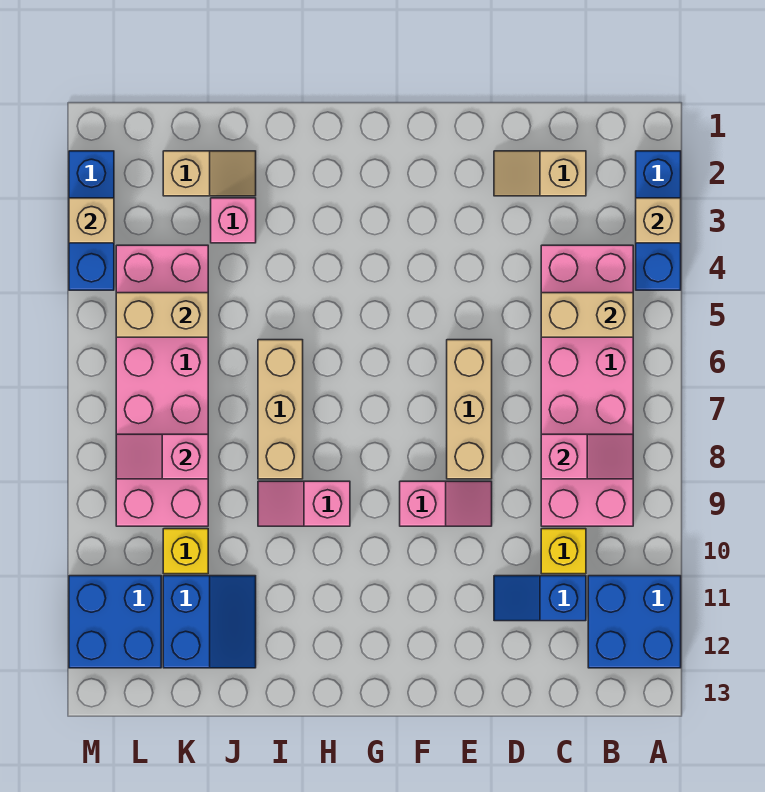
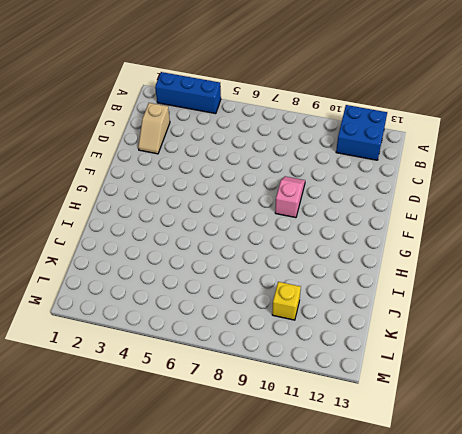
none -> pink 2x6 brick [541,245,633,526]
none -> yellow 1x1 brick [541,529,586,574]
none -> blue 1x2 slope [494,576,586,621]

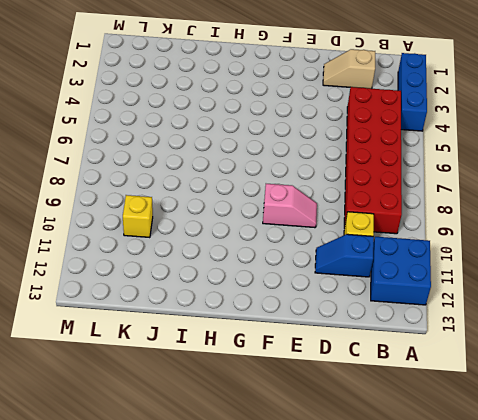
red 2x6 brick [344,87,402,234] -> pink 2x6 brick [541,245,633,526]
none -> tan 1x3 brick [447,340,492,479]
none -> pink 1x2 slope [258,481,350,526]
none -> tan 1x3 brick [258,340,303,479]

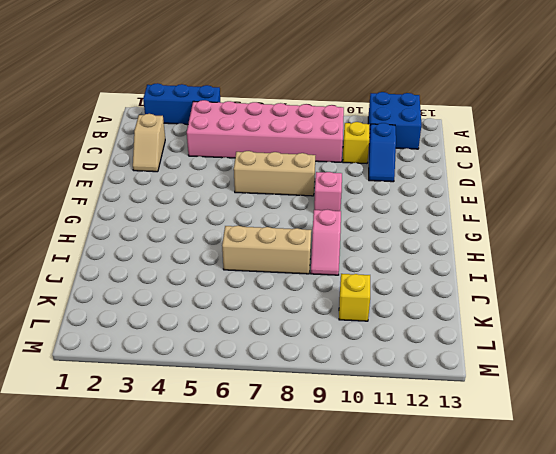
none -> tan 1x2 slope [163,151,256,196]
none -> pink 1x1 brick [211,198,256,243]
none -> blue 2x2 slope [163,576,256,668]

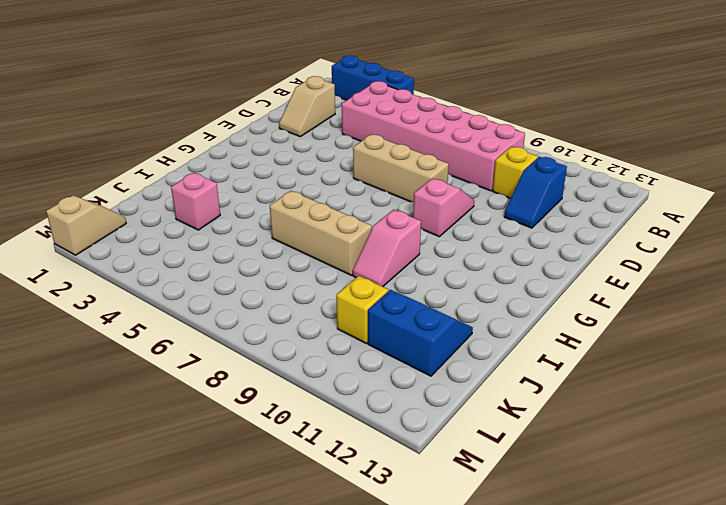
tan 1x2 slope [46,195,126,255] -> tan 1x2 slope moved to [163,151,256,196]
none -> blue 2x2 brick [588,576,681,668]
none -> pink 2x6 brick [116,245,208,526]
none -> blue 2x2 brick [69,576,161,668]

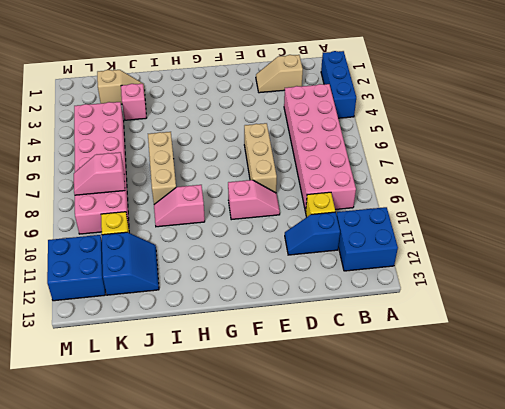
none -> blue 1x3 brick [69,151,114,290]
none -> tan 1x1 brick [636,198,681,243]
none -> tan 1x2 brick [541,293,633,337]

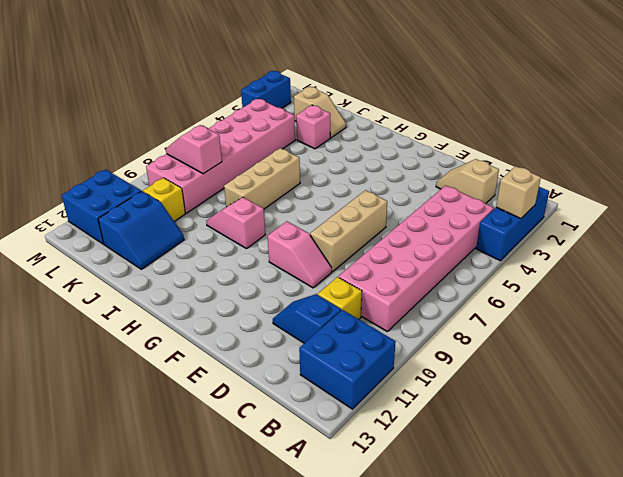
blue 1x2 brick [241,71,291,108] -> blue 1x3 brick [69,151,114,290]
none -> tan 1x2 brick [541,293,633,337]
none -> pink 1x2 slope [541,434,633,479]
none -> tan 1x2 brick [116,293,208,337]

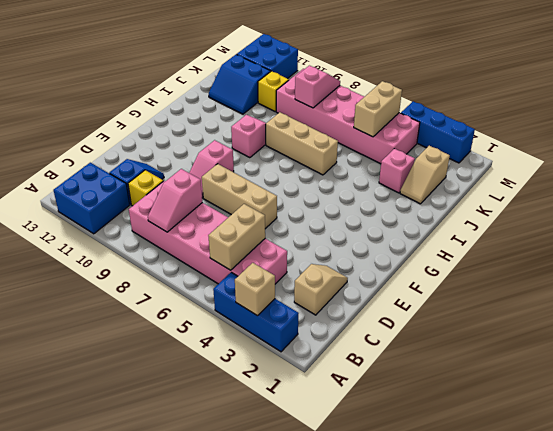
none -> tan 1x1 brick [69,198,114,243]

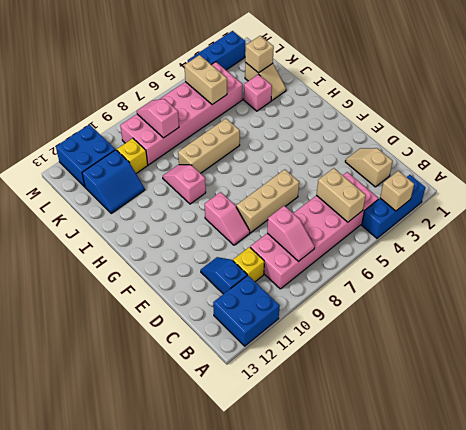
tan 1x1 brick [245,36,274,73] -> tan 1x1 brick moved to [69,198,114,243]

